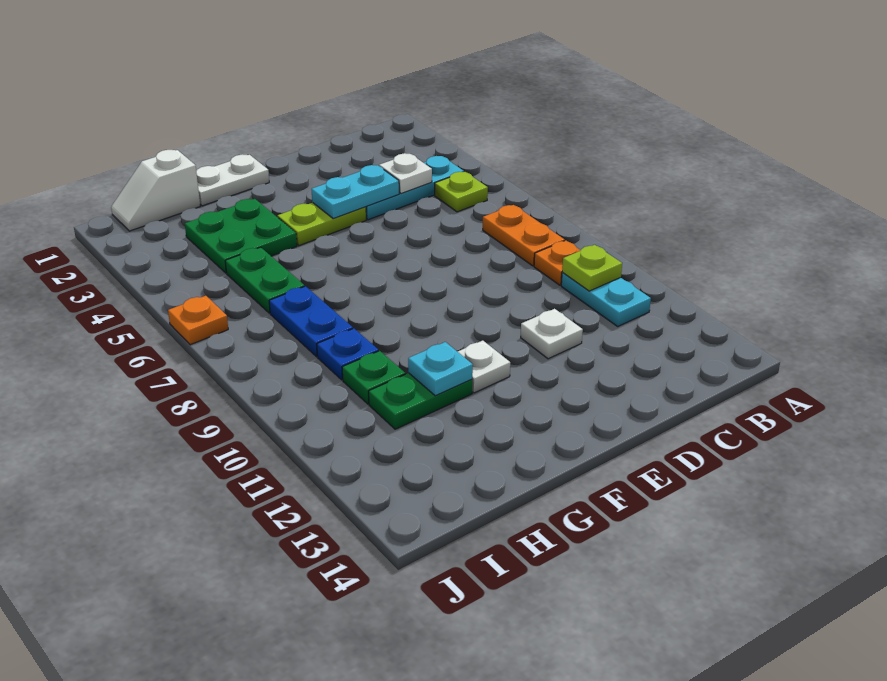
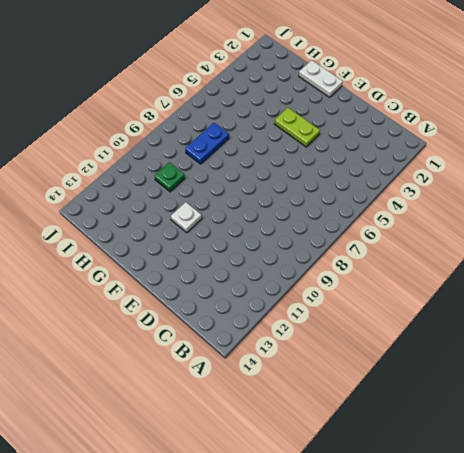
none -> cyan 1x3 plate [366,156,464,220]
none -> lime 1x1 plate [435,172,488,212]
none -> orange 1x2 plate [483,205,565,266]

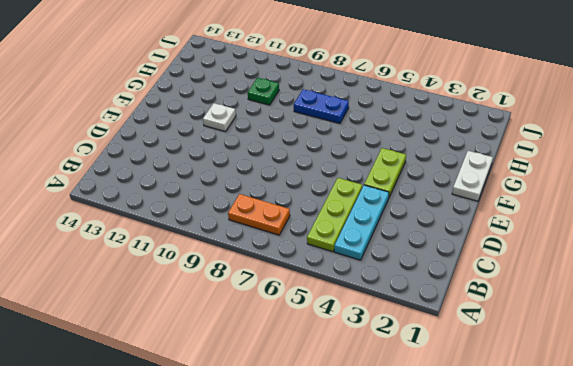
lime 1x3 plate [307,178,362,252] -> lime 1x1 plate [435,172,488,212]
none -> orange 1x1 plate [534,240,580,285]
none -> cyan 1x2 plate [561,273,651,326]
none -> white 1x1 plate [521,309,583,359]

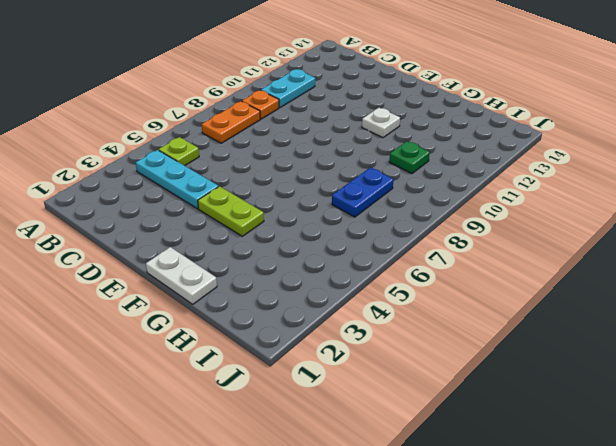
none -> white 1x1 plate [521,309,583,359]
none -> green 2x2 plate [185,199,297,273]
none -> green 1x2 plate [369,373,472,429]

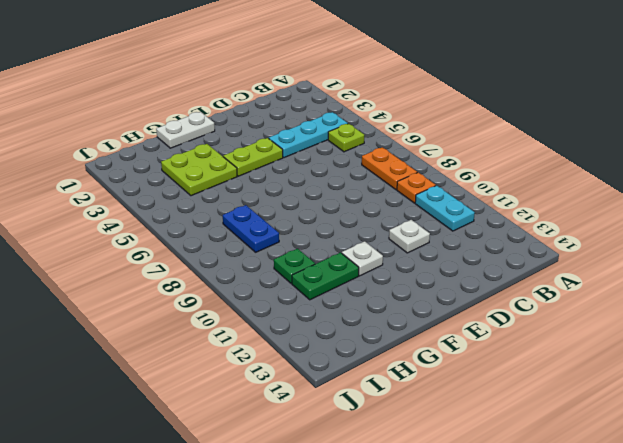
lime 2x2 plate [161,144,237,196] -> green 2x2 plate [185,199,297,273]
none -> white 1x2 slope [111,150,200,231]
none -> green 1x2 plate [225,247,304,313]
none -> blue 1x1 plate [317,328,379,380]

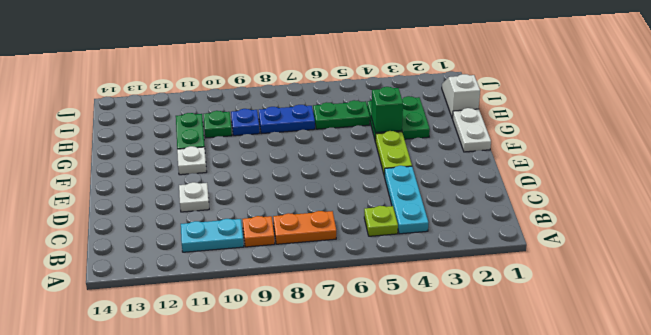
green 1x1 brick [371,87,403,133] -> none
none -> orange 1x1 plate [168,296,228,345]
none -> lime 1x1 plate [562,245,622,291]
none -> white 1x1 plate [379,153,432,194]

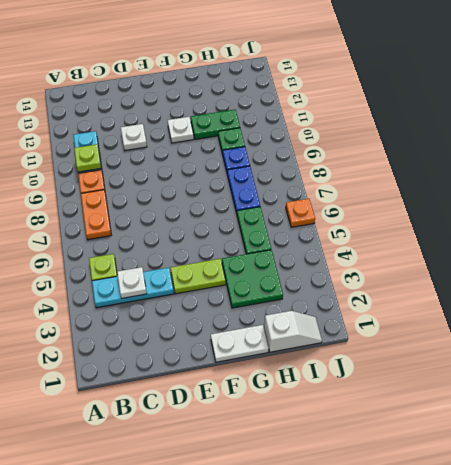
none -> cyan 1x2 plate [311,165,399,219]
none -> cyan 1x1 plate [408,342,473,396]

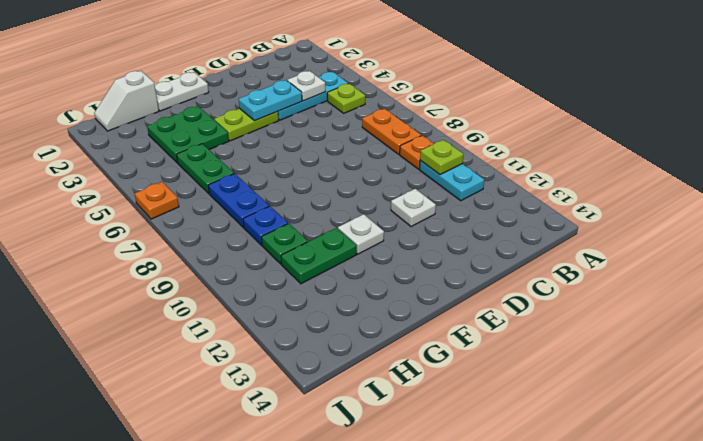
none -> cyan 1x1 plate [408,342,473,396]

